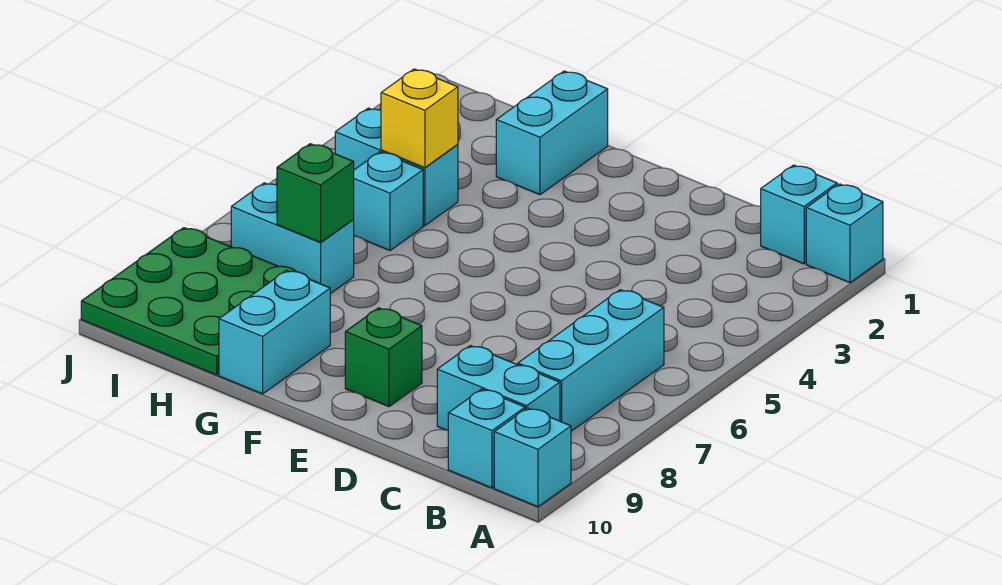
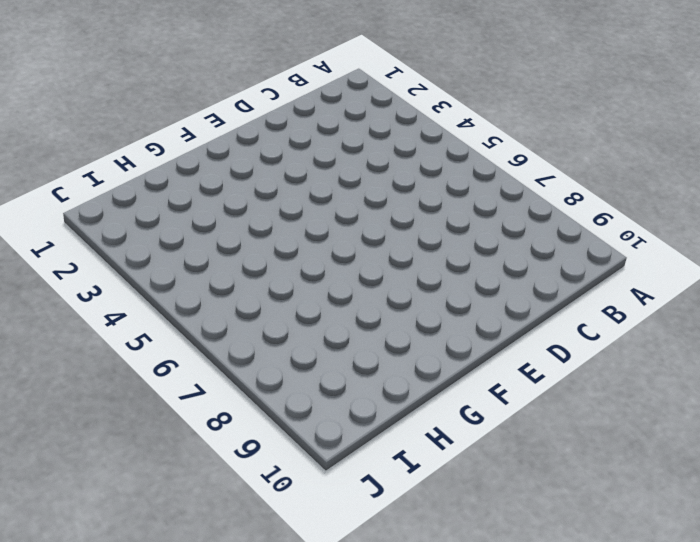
none -> cyan 1x1 brick [806,184,883,283]
none -> cyan 1x1 brick [494,408,571,507]
none -> cyan 1x1 brick [761,165,837,264]

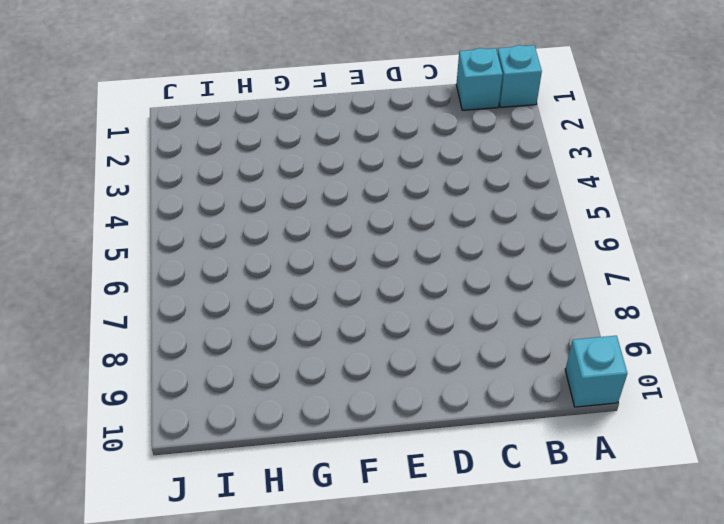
none -> cyan 1x3 brick [518,290,664,431]
none -> cyan 1x2 brick [437,346,560,430]
none -> cyan 1x1 brick [448,389,525,488]

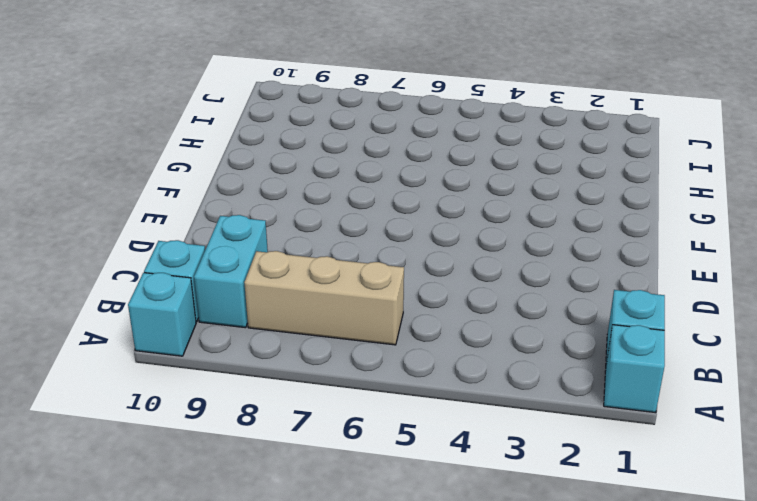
tan 1x3 brick [244,251,404,345] -> cyan 1x3 brick [518,290,664,431]
none -> green 1x1 brick [345,308,422,407]
none -> cyan 1x2 brick [496,71,608,195]
none -> cyan 1x2 brick [219,270,330,394]

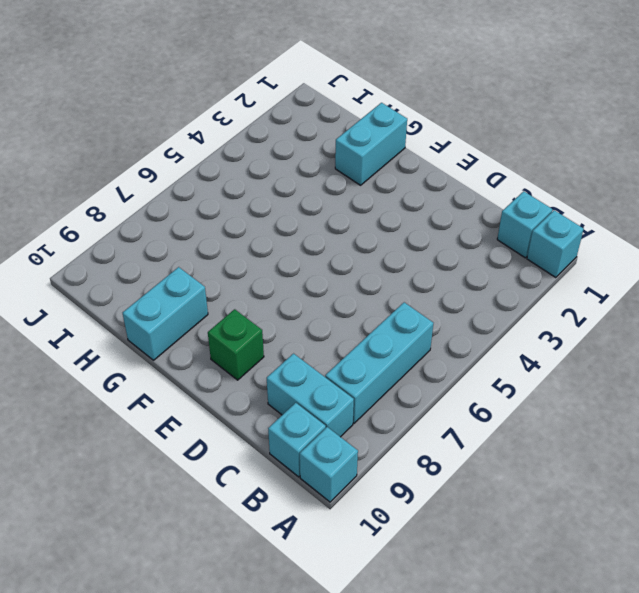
none -> cyan 1x2 brick [335,108,458,226]
none -> cyan 1x1 brick [353,152,423,251]
none -> cyan 1x2 brick [231,183,354,294]

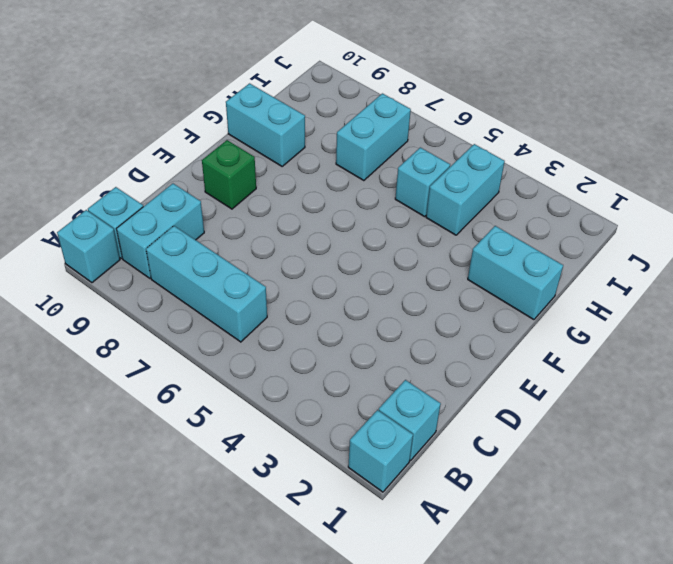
none -> green 3x3 plate [81,228,318,375]
none -> yellow 1x1 brick [381,69,458,168]
none -> green 1x1 brick [277,144,354,242]

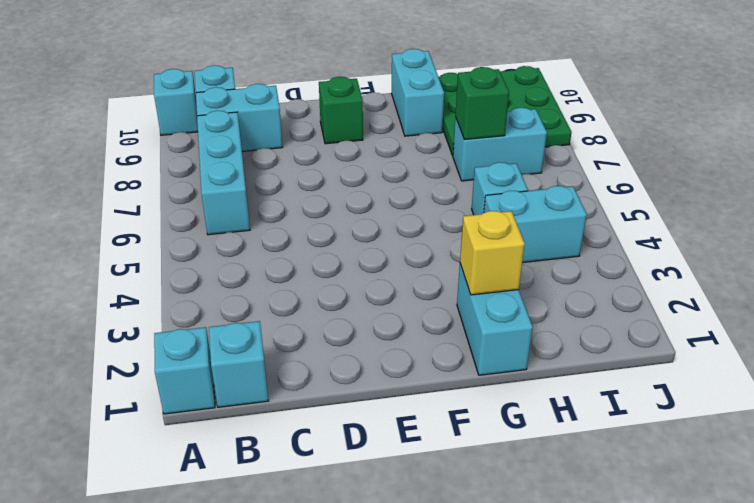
yellow 1x1 brick [460,211,525,295] -> yellow 1x1 brick moved to [381,69,458,168]

